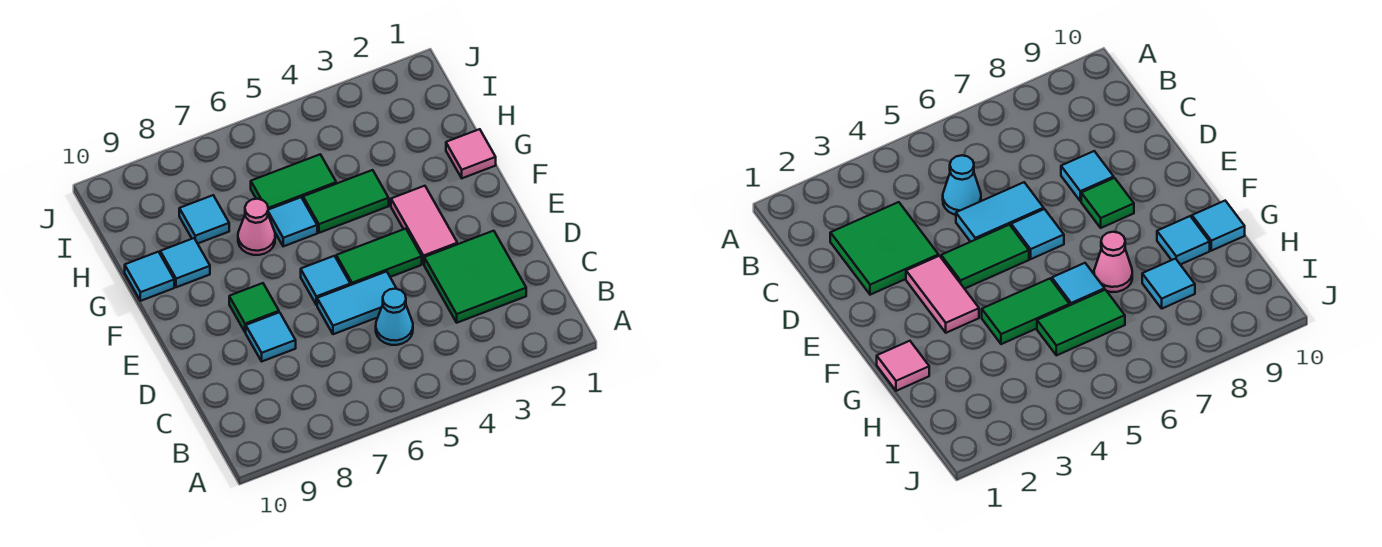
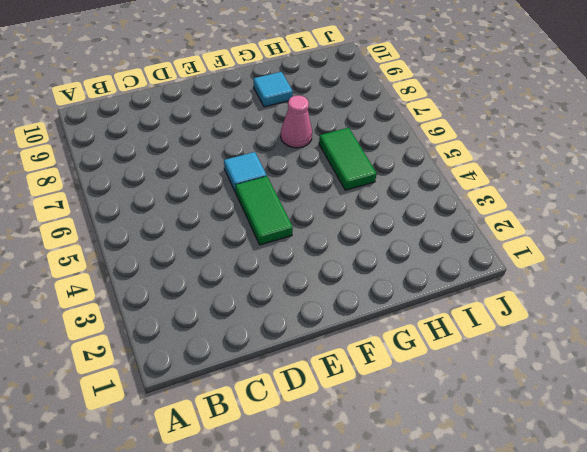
none -> green 2x2 tile [424,231,526,323]
none -> cyan 1x1 cone [376,289,413,345]
none -> cyan 1x2 tile [317,271,397,334]

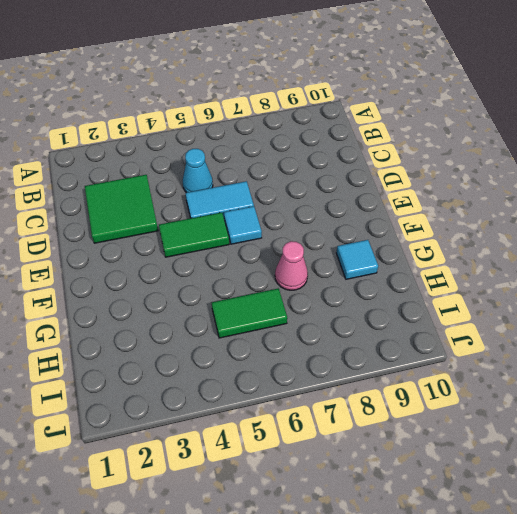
none -> cyan 1x1 tile [246,312,296,361]
none -> pink 1x2 tile [391,186,457,264]
none -> green 1x1 tile [229,283,279,332]

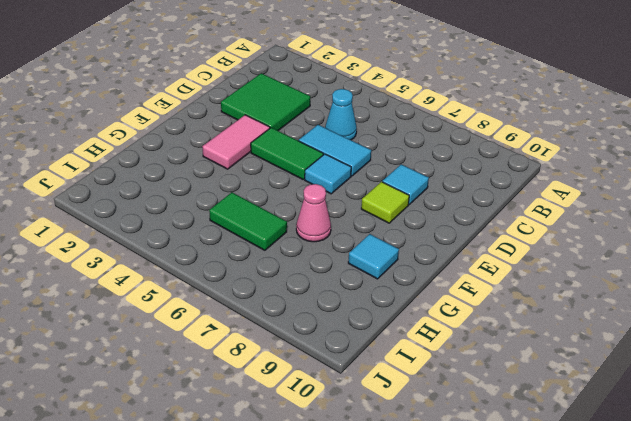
lime 1x1 tile [361,182,409,223] -> green 1x1 tile [229,283,279,332]
none -> pink 1x1 tile [446,129,496,178]
none -> green 1x2 tile [303,170,389,233]
none -> cyan 1x1 tile [268,197,317,246]

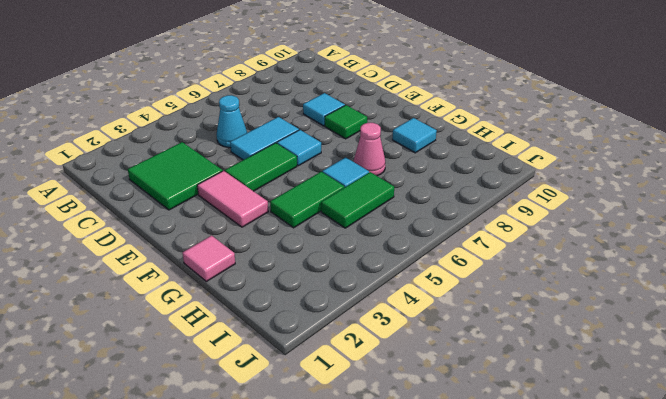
none -> cyan 1x1 tile [125,252,174,301]
none -> cyan 1x1 tile [179,195,229,244]

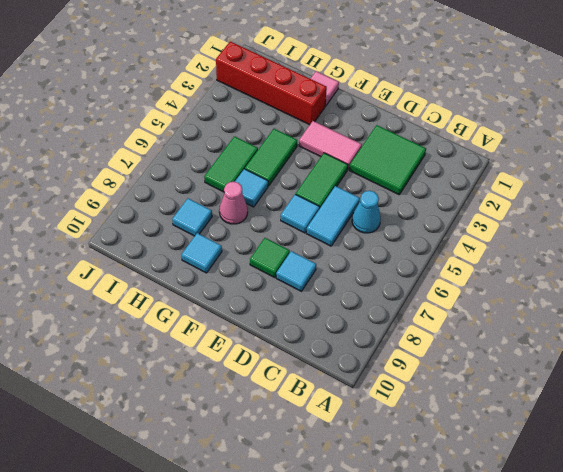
red 1x4 brick [216,41,327,125] -> none
none -> cyan 1x1 tile [125,252,174,301]

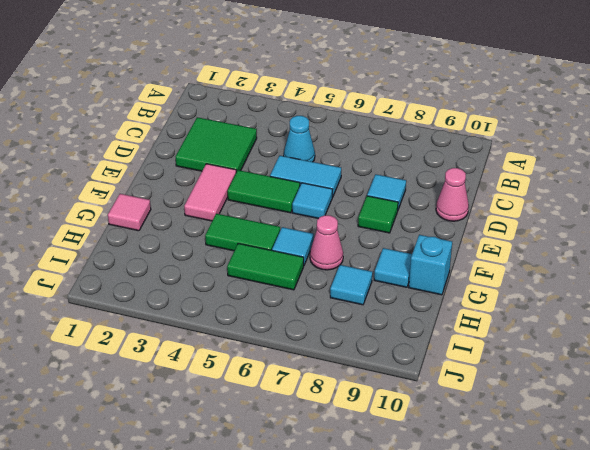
pink 1x1 cone [436,168,469,221] -> none
cyan 1x1 brick [409,235,452,295] -> cyan 1x1 tile [125,252,174,301]

